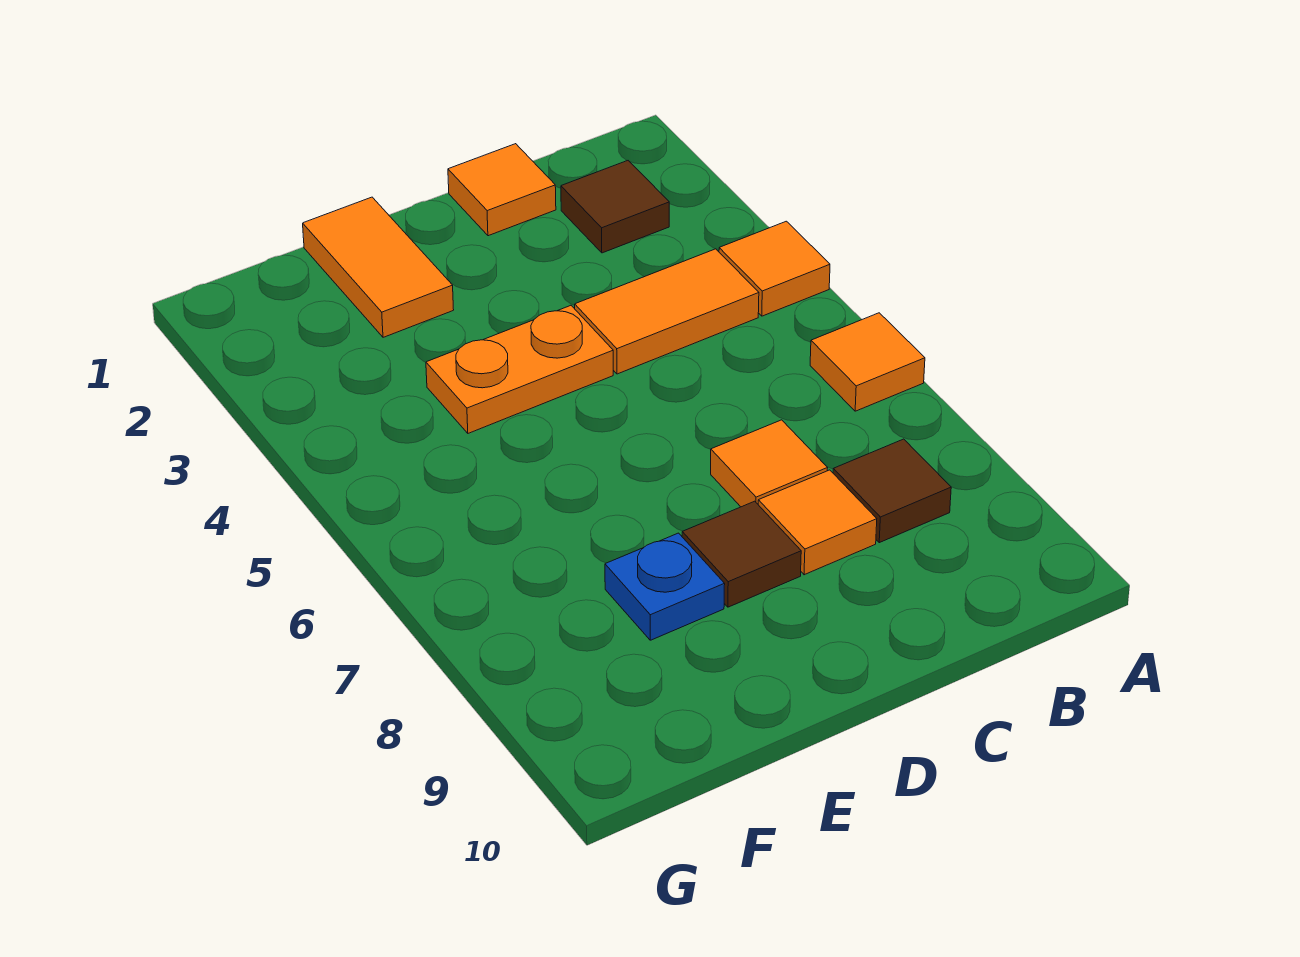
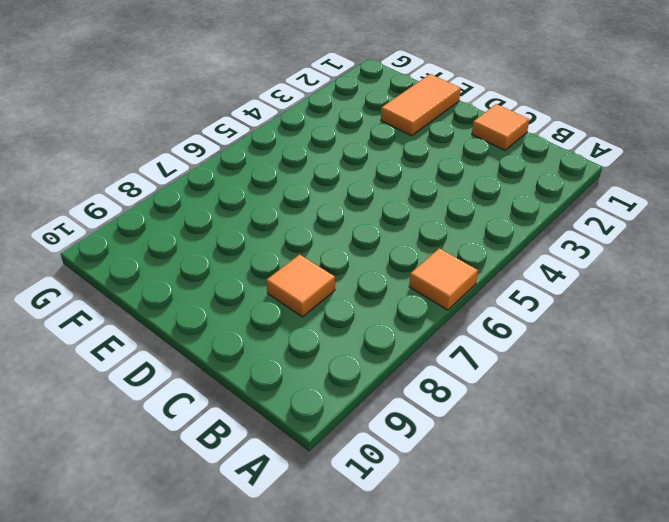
none -> orange 1x1 tile [719,221,830,316]
none -> brown 1x1 tile [561,161,669,253]
none -> orange 1x2 tile [575,249,759,374]

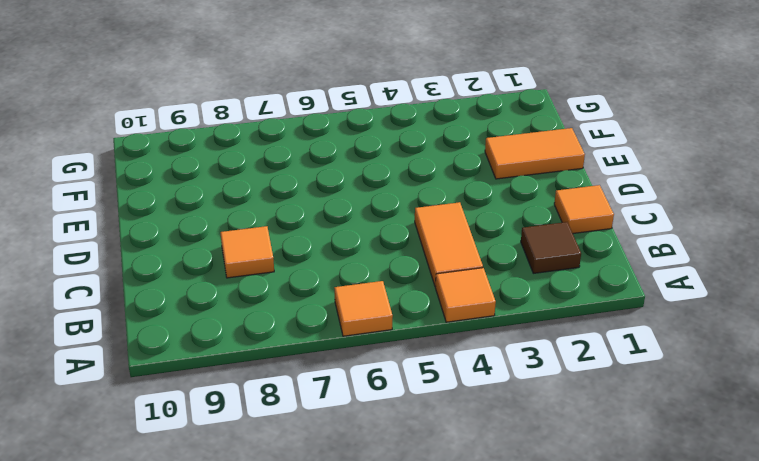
none -> brown 1x1 tile [833,439,951,543]
none -> orange 1x1 tile [711,420,828,507]
none -> orange 1x2 plate [426,306,613,433]

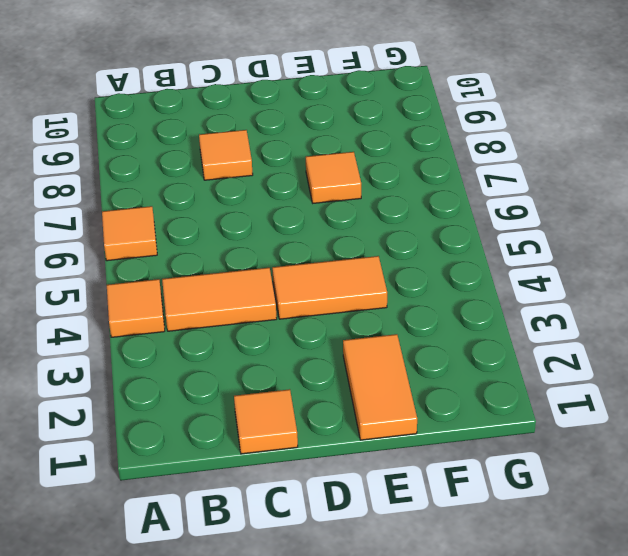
orange 1x2 tile [272,256,387,319] -> orange 1x2 plate [426,306,613,433]
orange 1x1 tile [306,152,361,203] -> orange 1x1 tile moved to [711,420,828,507]
none -> brown 1x1 tile [561,161,669,253]
none -> brown 1x1 tile [833,439,951,543]
none -> brown 1x1 tile [682,501,801,607]

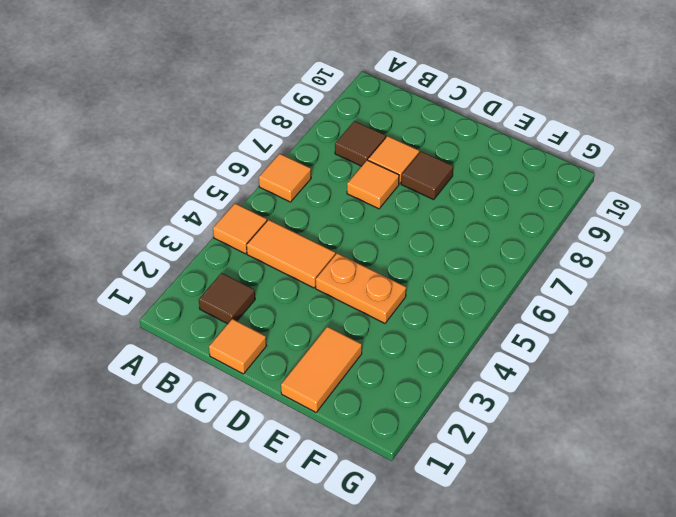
none -> blue 1x1 plate [605,533,725,640]

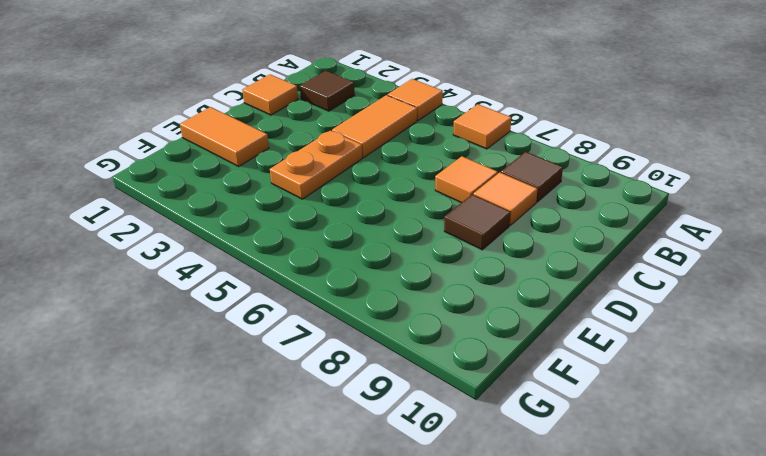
none -> blue 1x1 plate [605,533,725,640]

